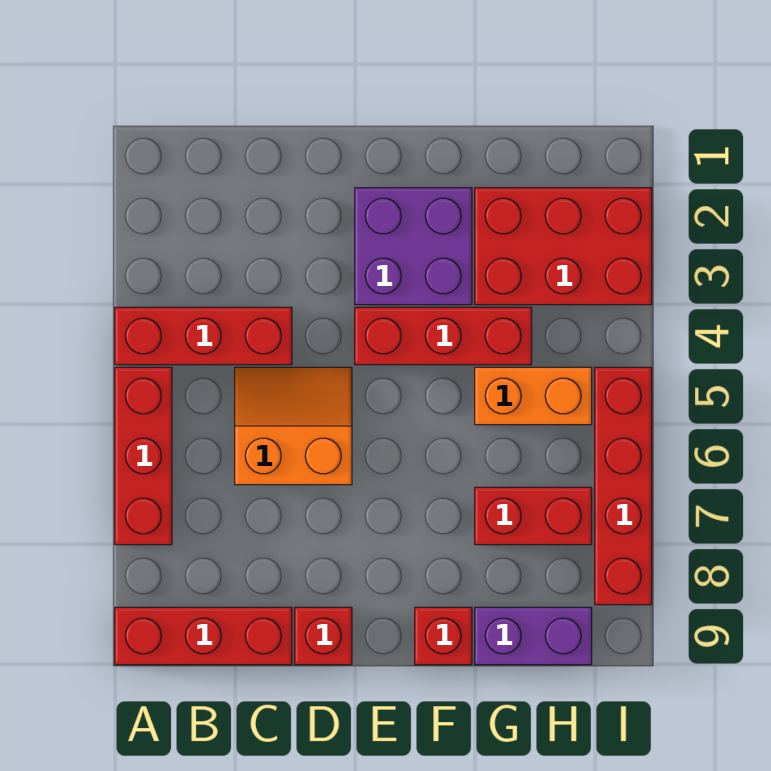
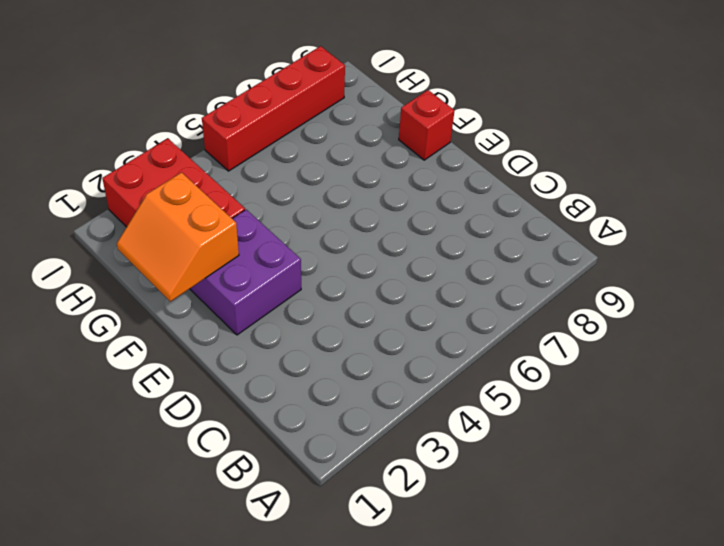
orange 2x2 slope [117,173,239,302] -> orange 2x2 slope moved to [235,367,352,485]
none -> red 1x3 brick [115,307,292,365]
none -> red 1x3 brick [115,367,172,545]
none -> red 1x3 brick [115,607,292,665]

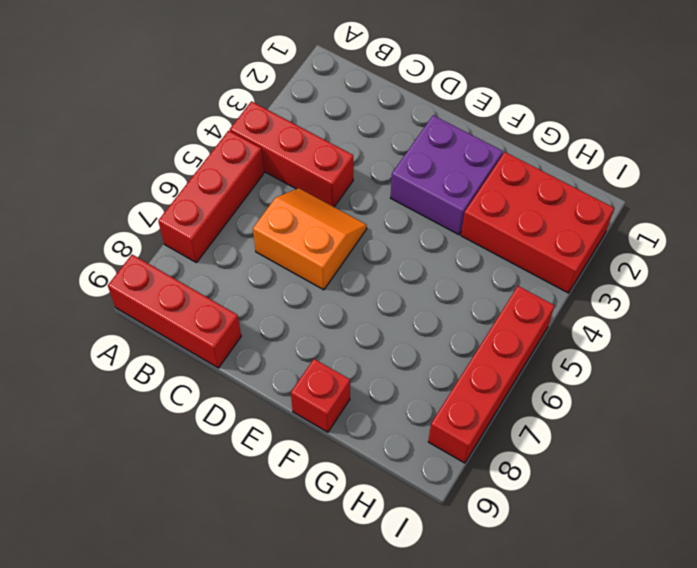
none -> red 1x1 brick [295,607,352,665]
none -> red 1x3 brick [355,307,532,365]
none -> orange 1x2 brick [475,367,592,425]

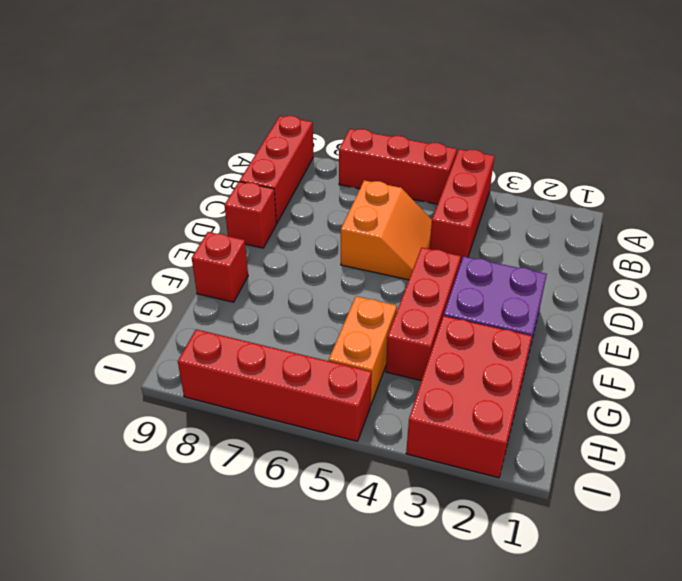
none -> red 1x2 brick [475,487,592,545]
none -> purple 1x2 brick [475,607,592,665]

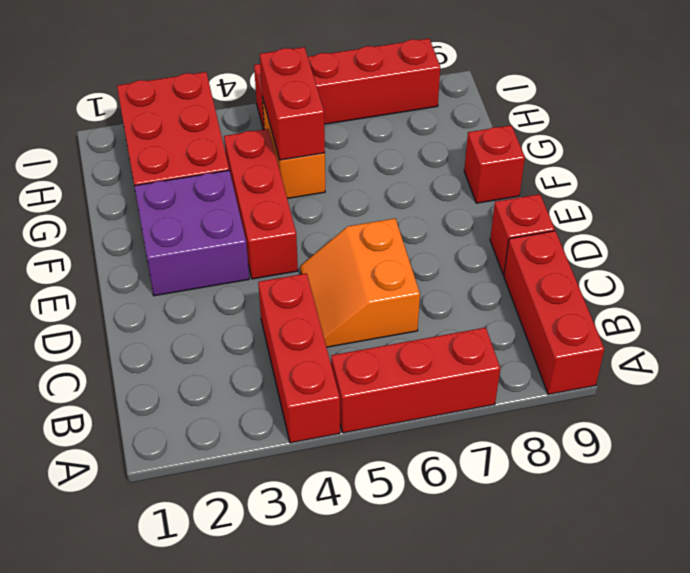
red 1x2 brick [260,47,325,160] -> red 1x2 brick moved to [475,487,592,545]
none -> purple 1x2 brick [475,607,592,665]

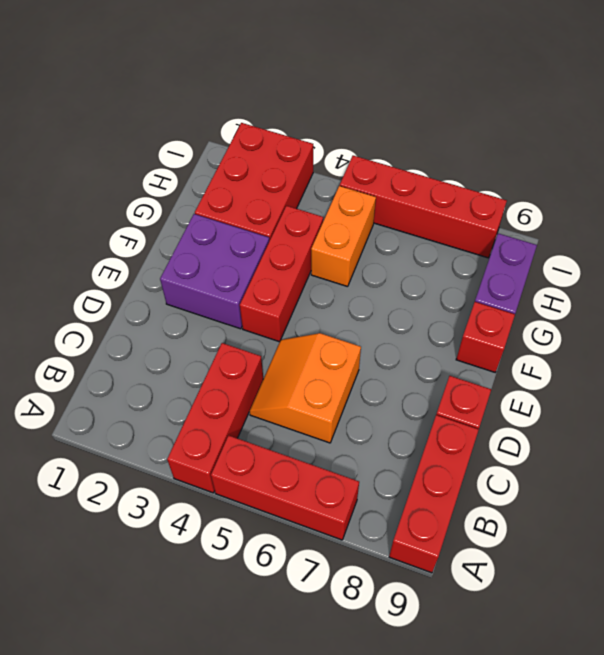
none -> red 1x2 brick [475,487,592,545]

